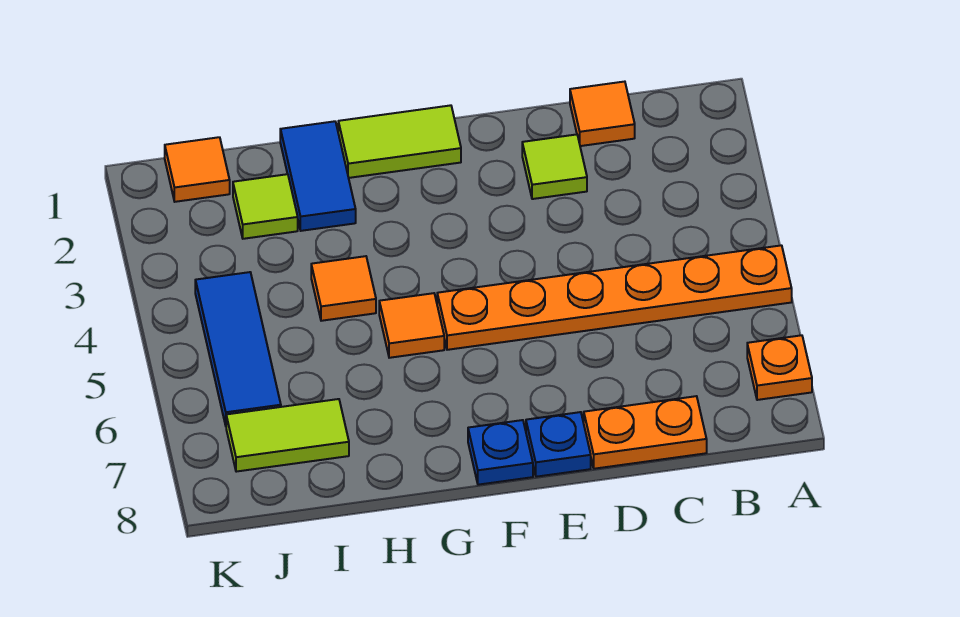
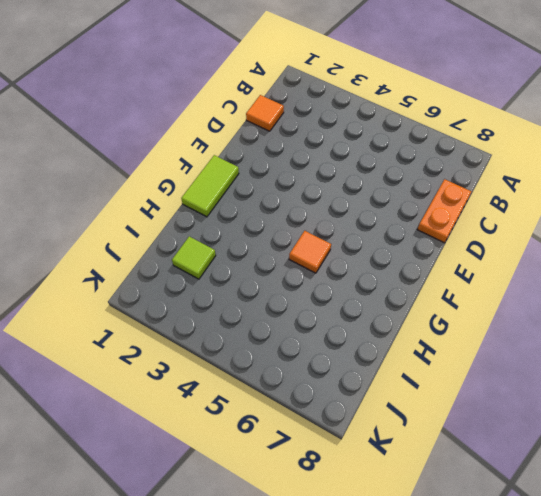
none -> orange 1x6 plate [437,245,792,350]
none -> orange 1x1 plate [747,335,812,400]
none -> lime 1x1 tile [522,134,587,199]

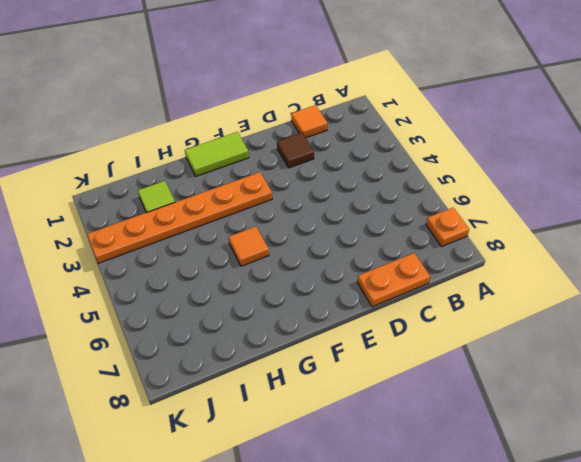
brown 1x1 tile [277,133,314,168] -> lime 1x1 tile [522,134,587,199]
orange 1x6 plate [87,172,272,263] -> orange 1x6 plate moved to [437,245,792,350]
none -> blue 1x1 plate [526,412,591,477]
none -> blue 1x1 plate [468,420,533,485]
none -> blue 1x2 tile [280,121,356,231]

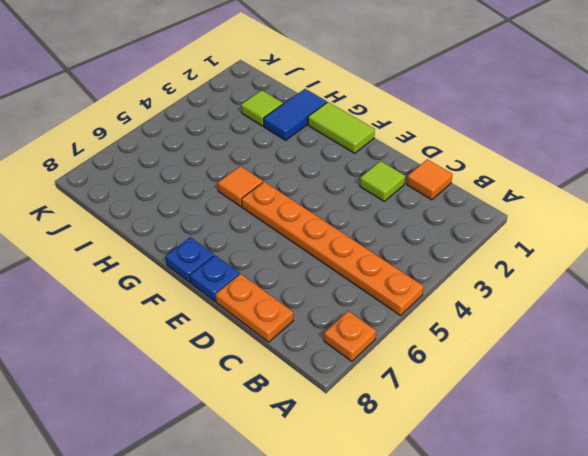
none -> orange 1x1 tile [311,256,376,321]
none -> lime 1x2 tile [226,399,349,472]
none -> orange 1x1 tile [165,137,230,202]

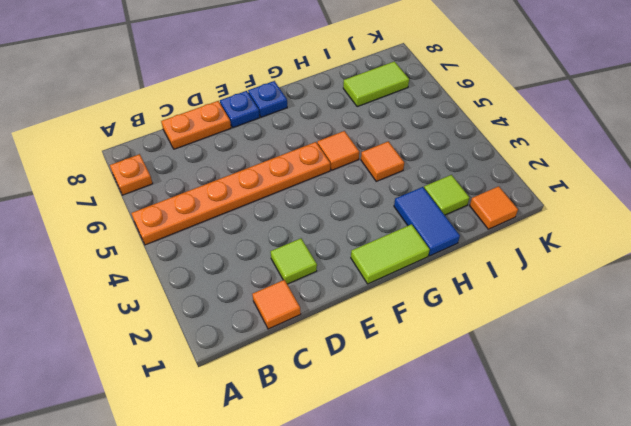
none -> blue 1x3 tile [195,272,281,425]

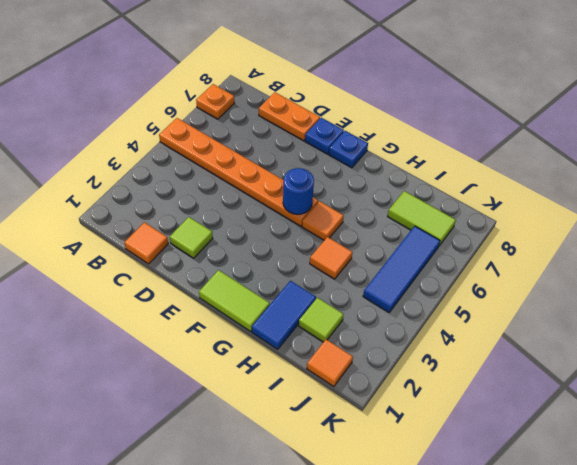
blue 1x1 round brick [283,168,314,214] -> none

